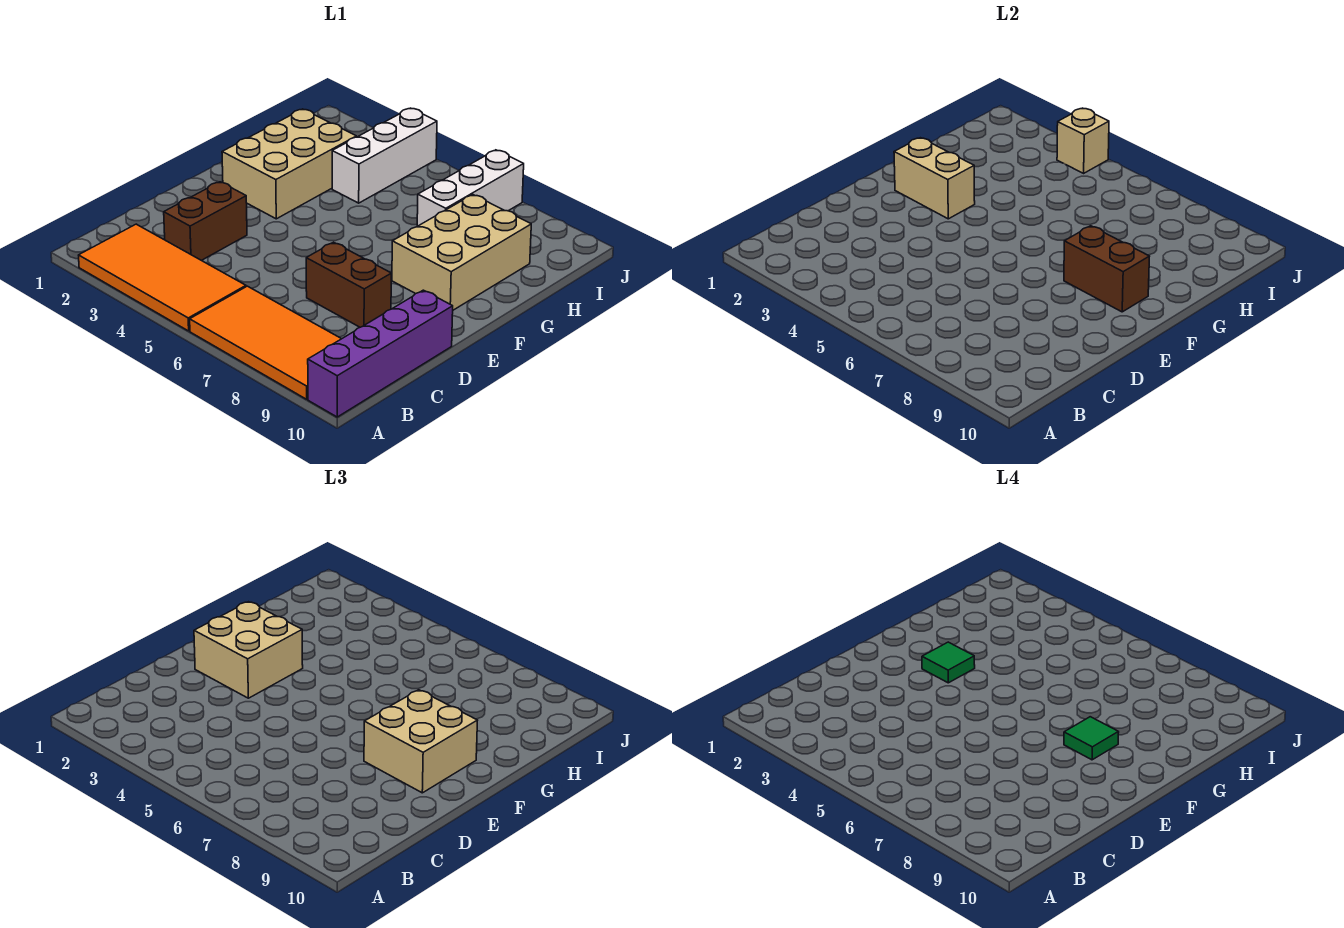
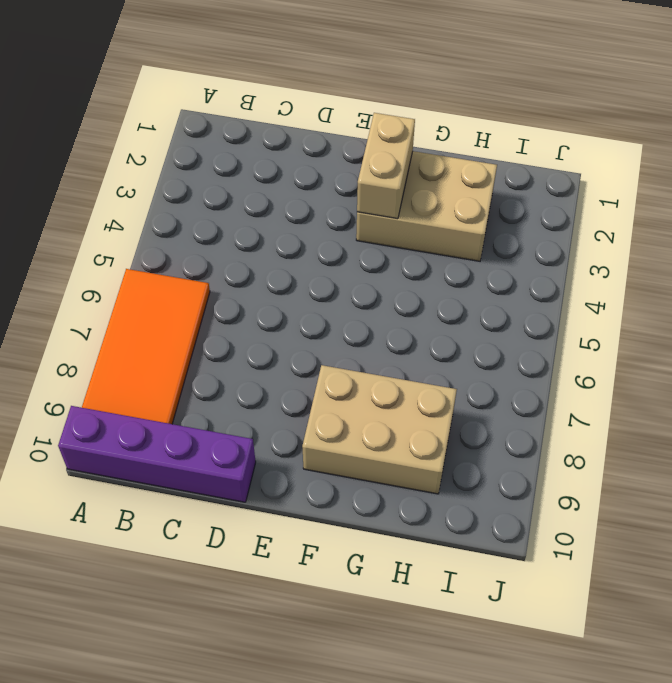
none -> orange 2x4 tile [79,224,246,331]
none -> brown 1x2 brick [164,182,247,260]
none -> brown 1x2 brick [306,242,391,327]

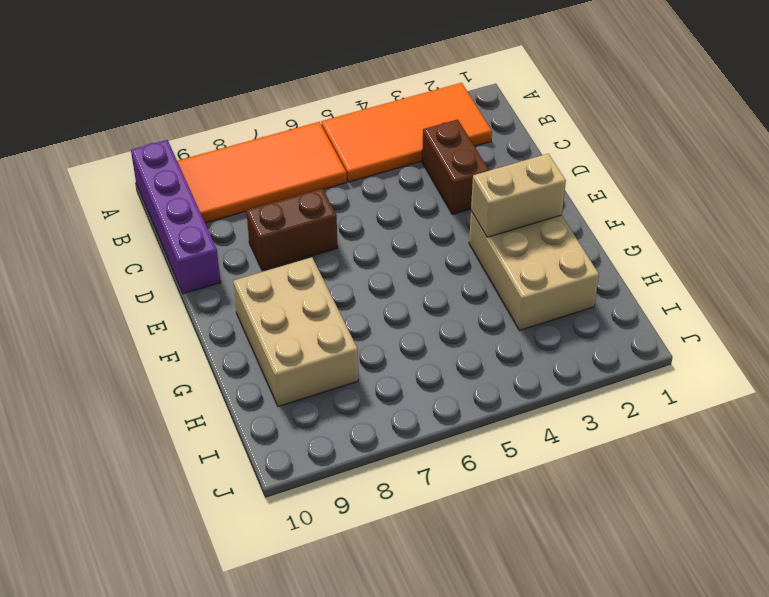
none -> white 1x3 brick [332,108,437,203]
none -> white 1x3 brick [417,150,524,226]
none -> brown 1x2 brick [1064,226,1150,312]

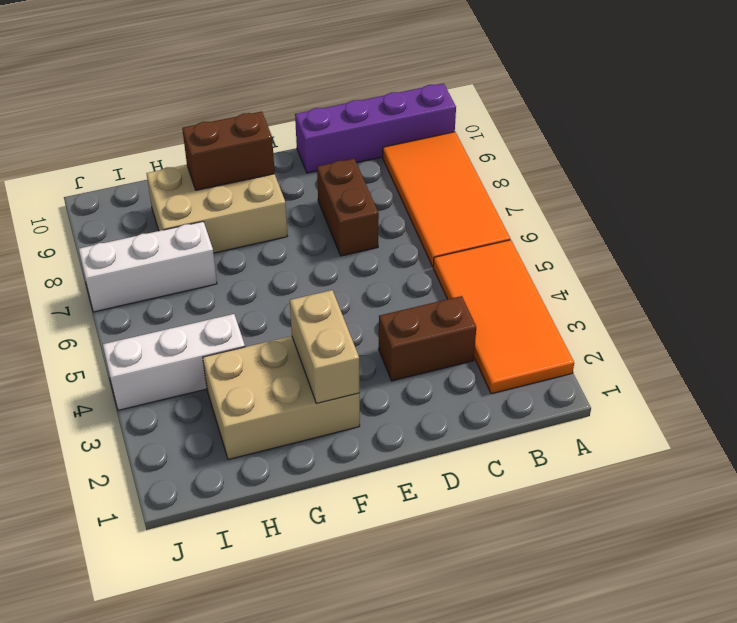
brown 1x2 brick [182,111,275,190] -> brown 1x2 brick turned to [1064,226,1150,312]
none -> tan 1x1 brick [1057,108,1109,173]
none -> tan 2x2 brick [194,602,303,698]
none -> tan 2x2 brick [364,690,478,793]

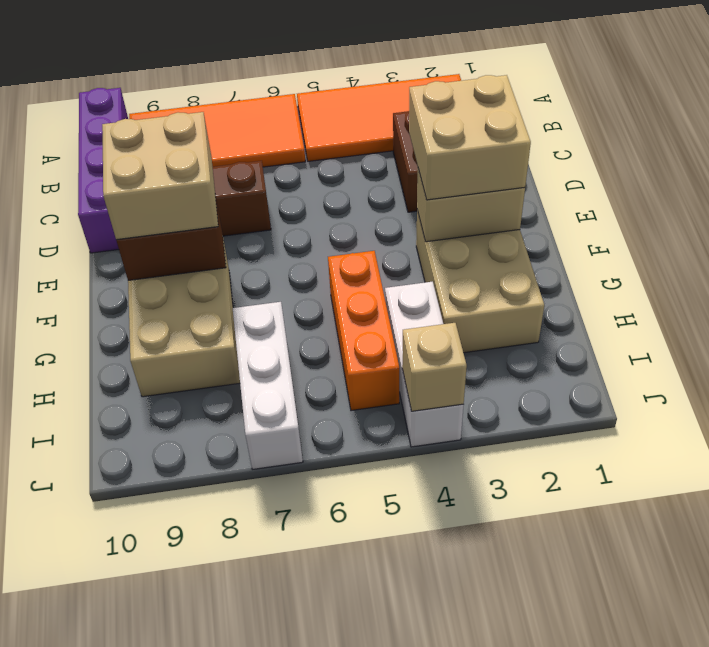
orange 1x3 brick [328,251,399,411] -> none
none -> green 1x1 tile [922,642,975,683]
none -> green 1x1 tile [1064,717,1119,760]

